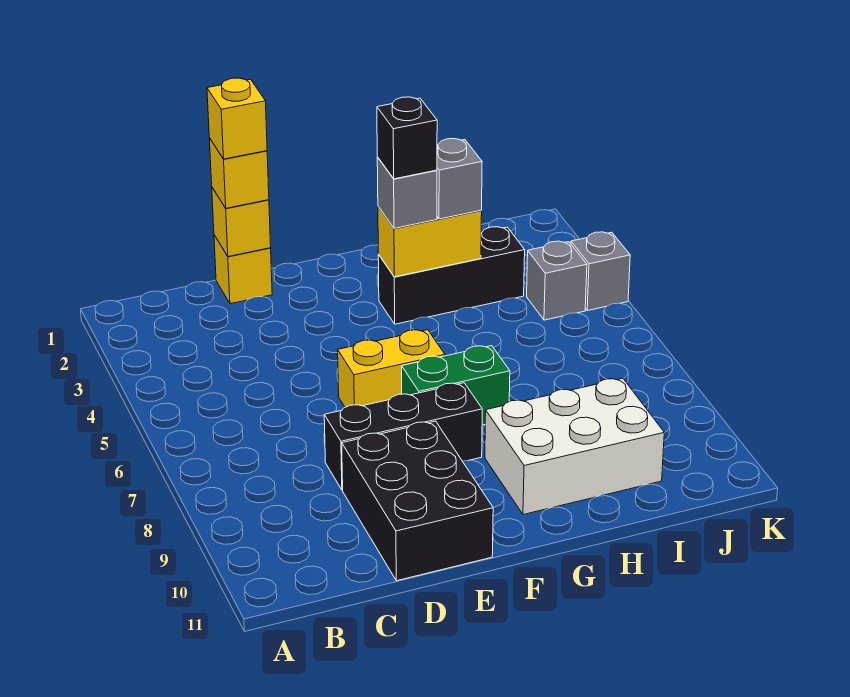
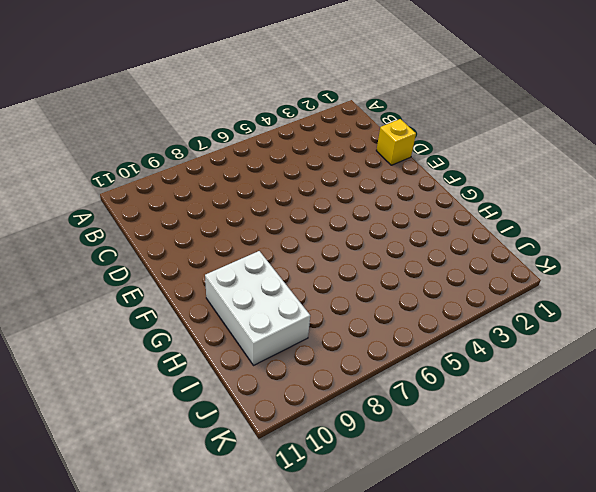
none -> black 1x3 brick [324,383,482,490]
none -> black 2x3 brick [342,421,493,581]
none -> yellow 1x2 brick [338,330,445,407]

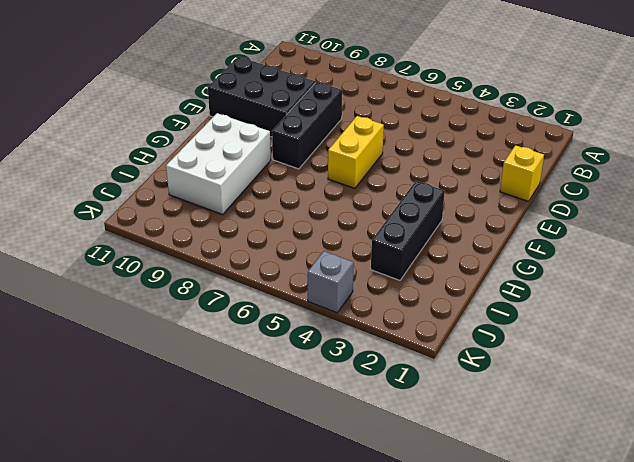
none -> green 1x2 brick [402,346,510,425]
none -> grey 1x1 brick [527,241,587,320]
none -> yellow 1x1 brick [212,188,271,257]

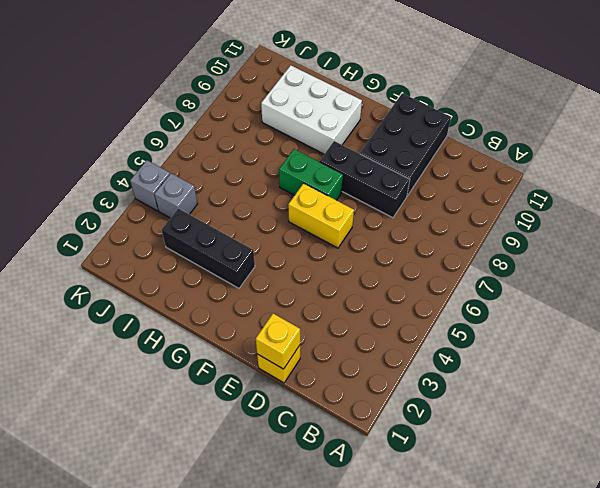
none -> yellow 1x2 brick [378,207,482,277]
none -> yellow 1x1 brick [209,138,269,208]
none -> grey 1x1 brick [377,157,437,228]

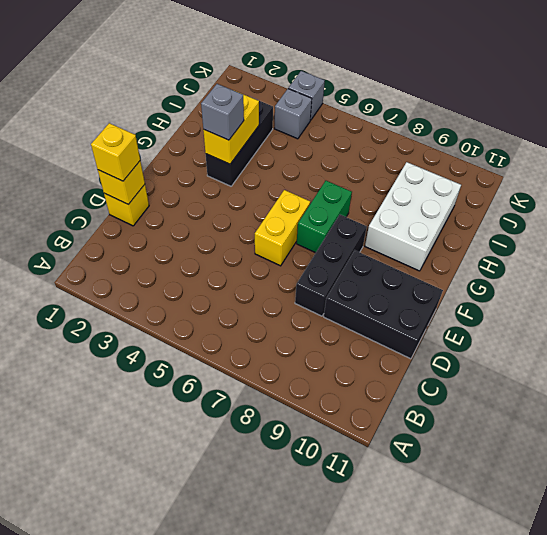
none -> grey 1x1 brick [437,139,482,219]
none -> yellow 1x1 brick [207,78,267,159]
none -> black 1x1 brick [377,97,437,179]

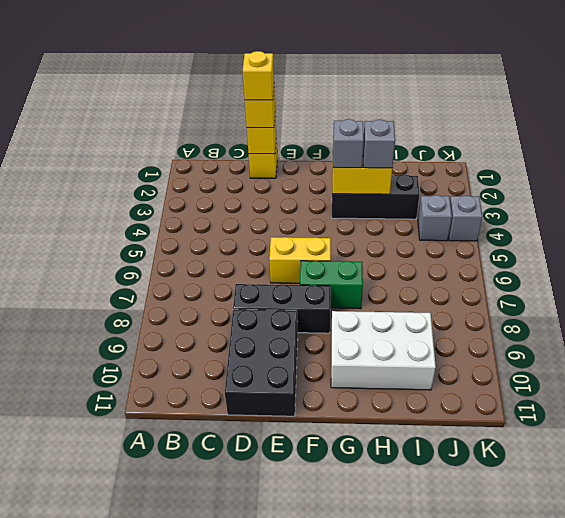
none -> black 1x1 brick [377,97,437,179]

